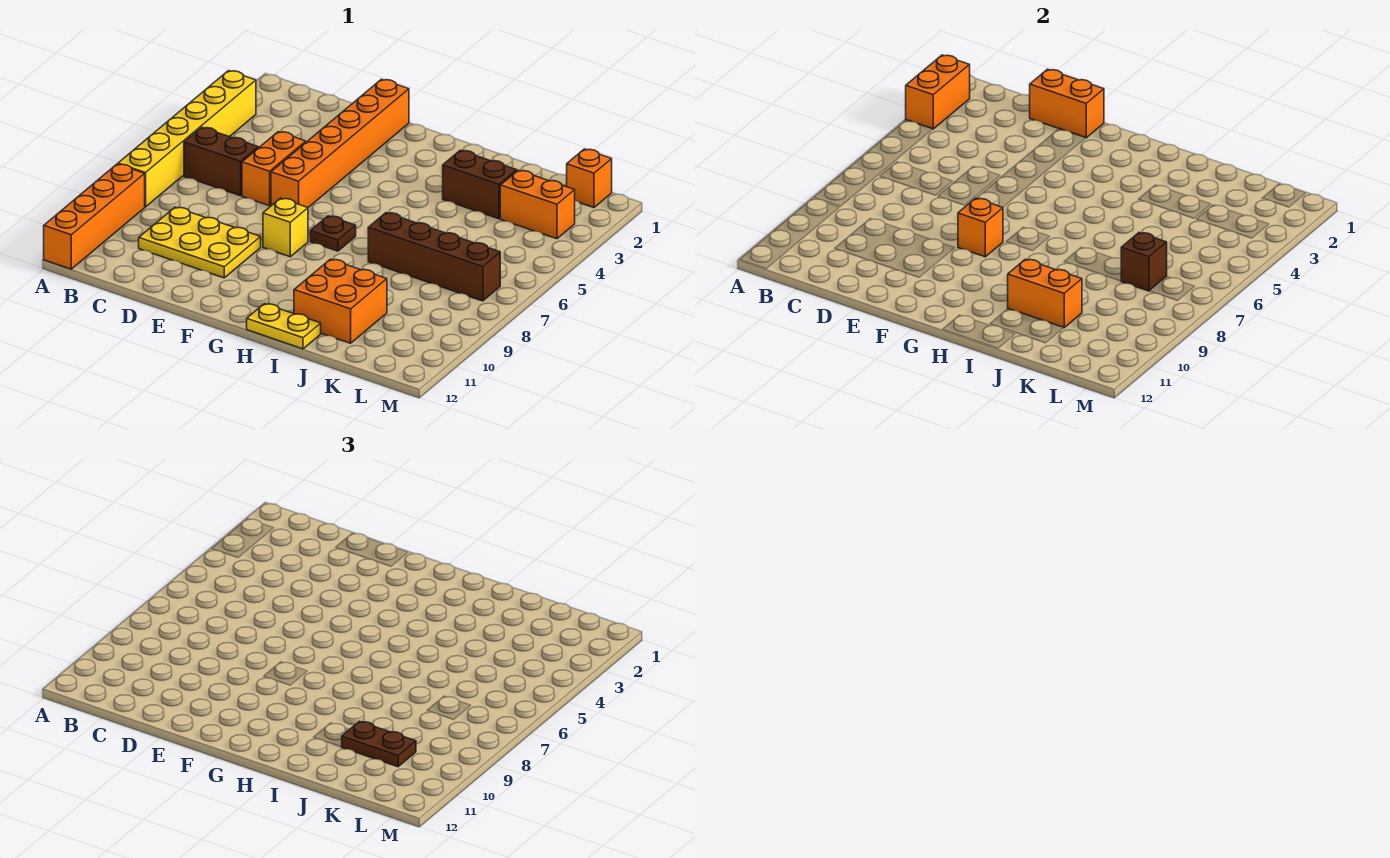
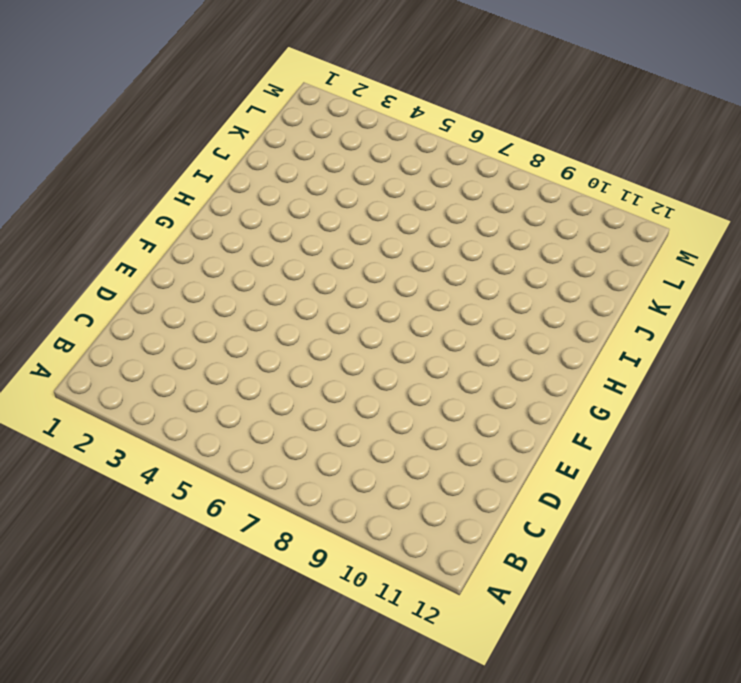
none -> yellow 1x6 brick [118,71,256,207]
none -> orange 1x4 brick [44,164,145,269]
none -> brown 1x2 brick [184,127,258,196]

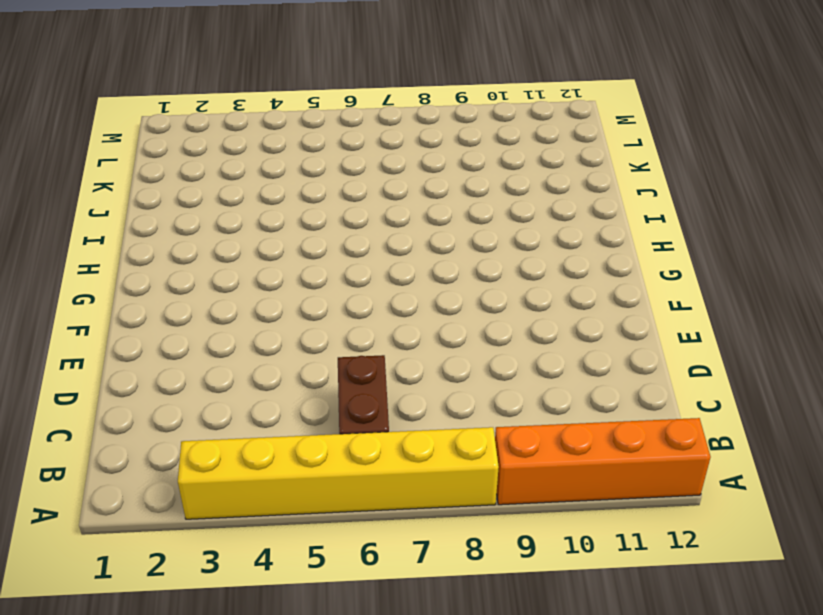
none -> yellow 2x3 plate [139,207,261,278]
none -> orange 1x2 brick [242,132,306,206]
none -> orange 1x6 brick [271,79,409,207]

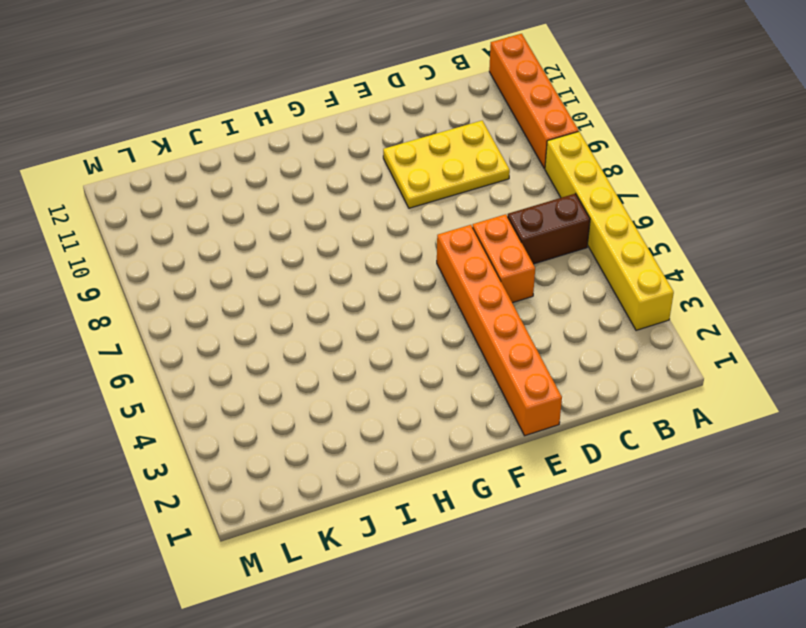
none -> yellow 1x1 brick [263,198,308,257]
none -> brown 1x1 plate [310,216,356,251]
none -> yellow 1x2 plate [247,304,321,349]

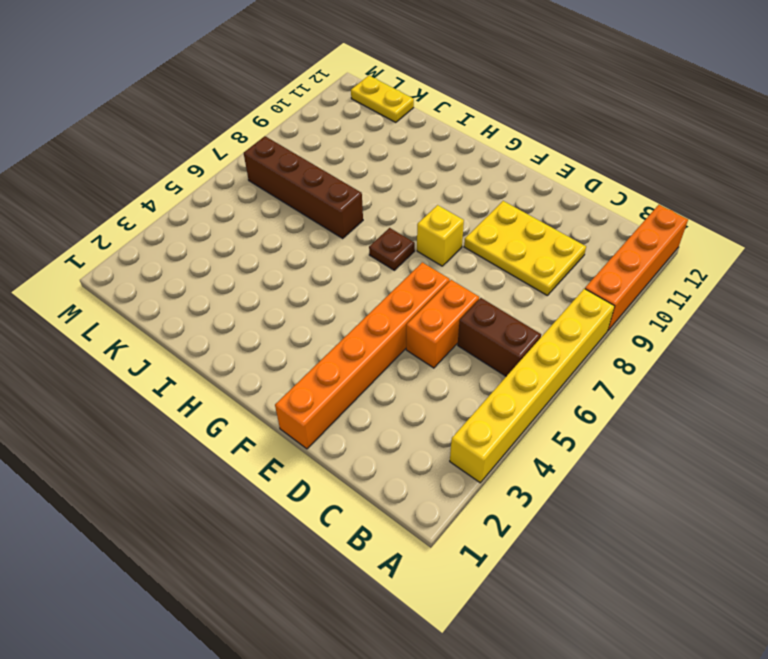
yellow 1x2 plate [351,76,414,123] -> yellow 1x2 plate moved to [247,304,321,349]
none -> brown 1x2 brick [443,150,517,219]
none -> orange 2x2 brick [294,259,387,343]
none -> orange 1x2 brick [500,170,575,239]

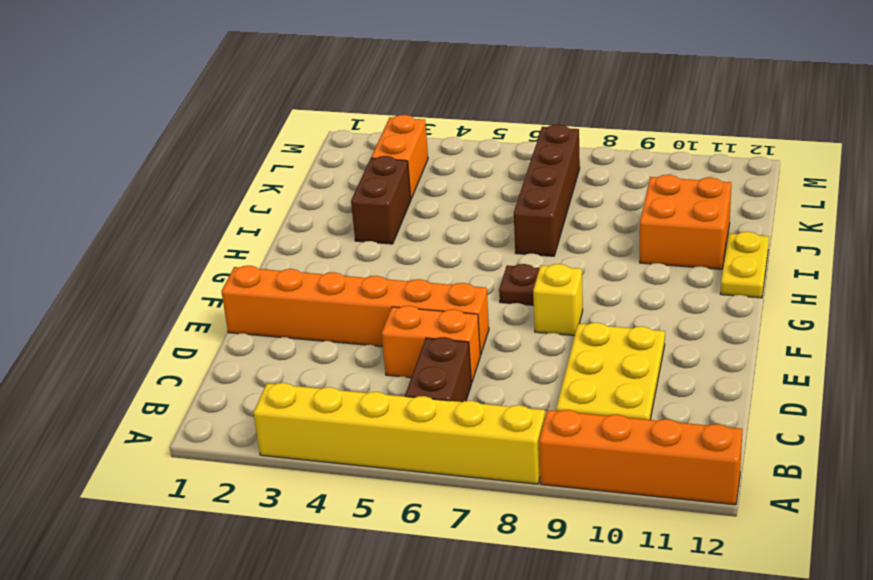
none -> orange 1x1 brick [567,149,612,208]
none -> orange 1x2 brick [906,55,970,129]
none -> orange 1x2 brick [1030,69,1104,138]

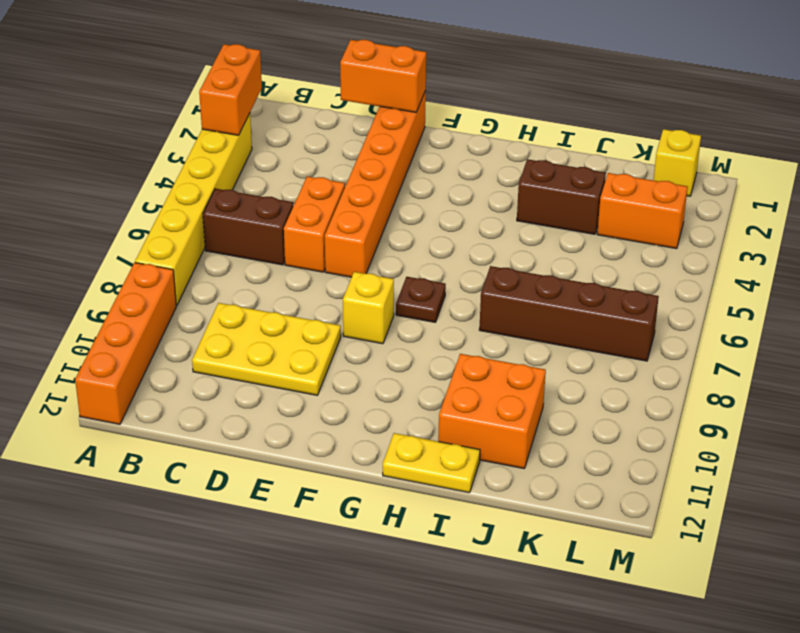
yellow 1x1 brick [653,129,701,196] -> orange 1x1 brick [567,149,612,208]
none -> orange 1x1 brick [958,198,1003,257]
none -> orange 1x2 brick [1008,259,1082,328]
none -> brown 1x1 brick [1121,233,1167,291]

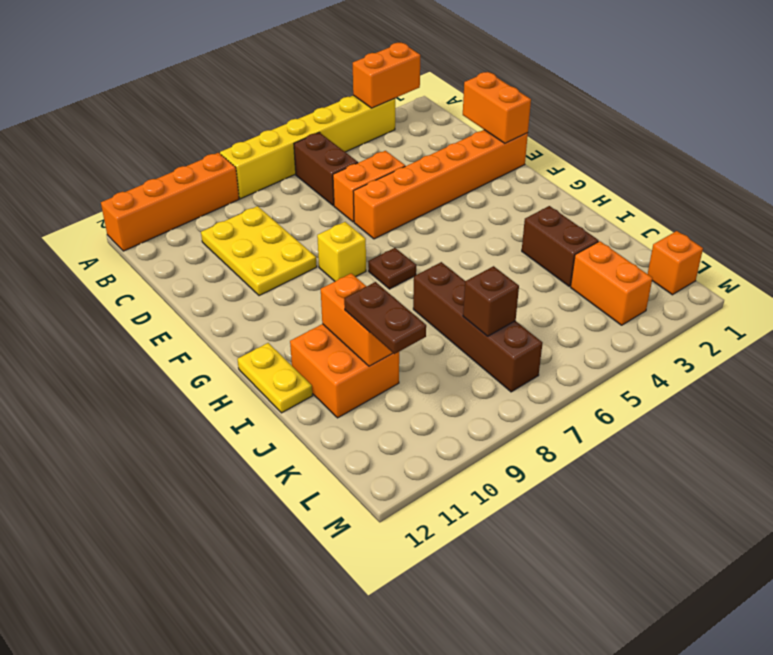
none -> orange 1x1 brick [958,198,1003,257]

